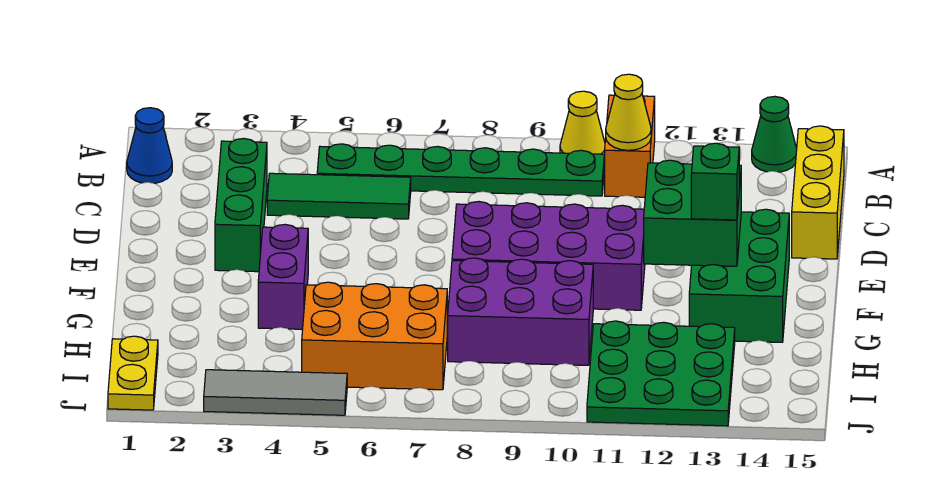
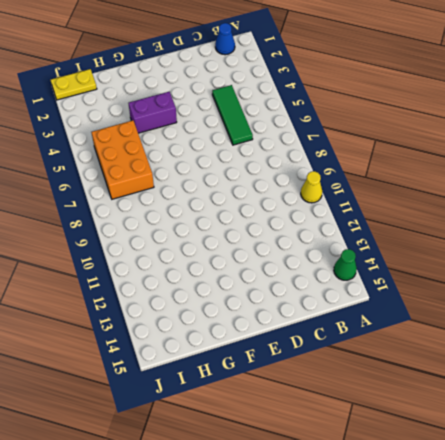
none -> orange 1x2 brick [604,95,655,197]
none -> green 1x6 plate [317,144,604,196]
none -> yellow 1x3 brick [792,126,844,259]

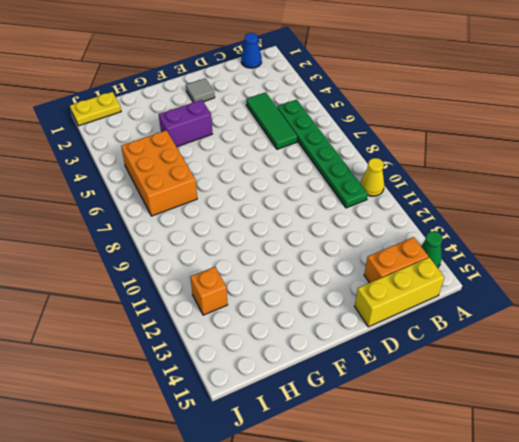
orange 1x2 brick [364,237,428,283] -> orange 1x2 brick moved to [604,95,655,197]
grey 1x1 tile [186,78,215,102] -> none
orange 1x1 brick [190,267,228,315] -> green 3x3 plate [587,321,735,426]
none -> green 1x3 brick [215,139,267,272]
none -> purple 2x4 brick [452,202,645,310]
none -> green 2x3 brick [689,209,789,342]

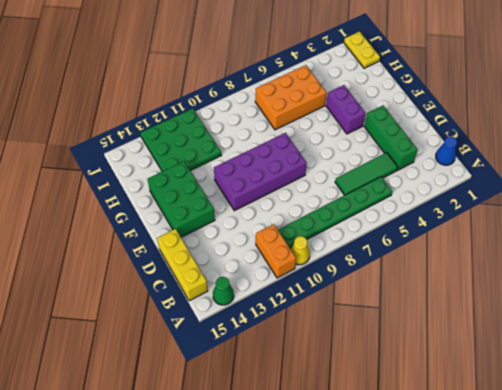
none -> purple 2x3 brick [448,258,593,365]
none -> grey 1x3 tile [204,370,347,415]
none -> yellow 1x1 cone [606,74,651,150]

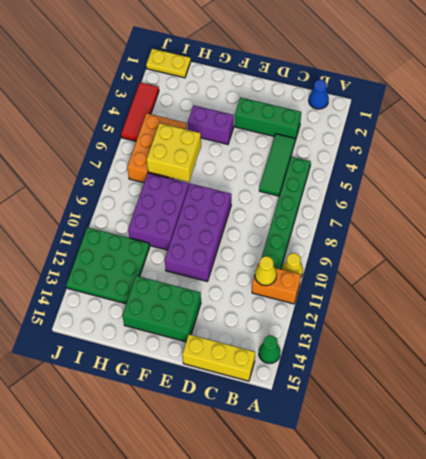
yellow 2x2 brick [146,123,201,182] -> none
red 1x3 tile [121,82,159,141] -> grey 1x3 tile [204,370,347,415]
none -> green 2x2 brick [644,160,741,266]
none -> green 1x1 brick [691,143,739,220]

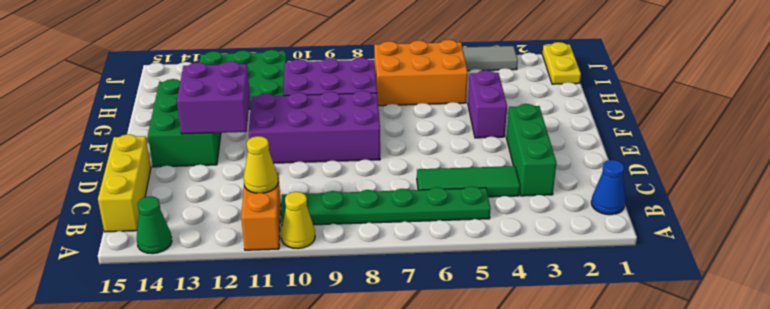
purple 2x2 brick [177,61,250,134] -> green 2x2 brick [644,160,741,266]
none -> green 1x1 brick [691,143,739,220]

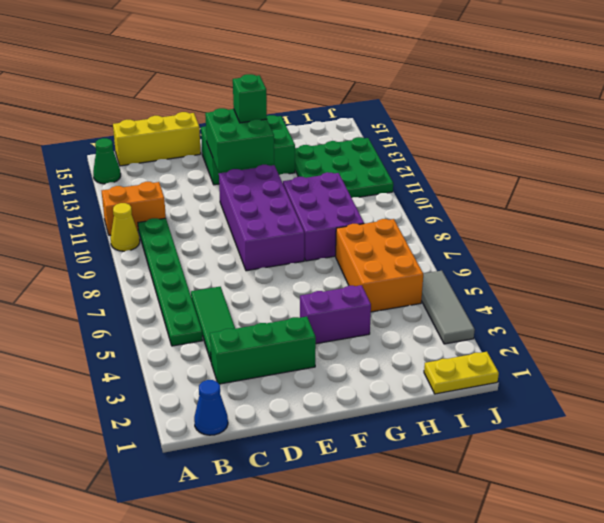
none -> yellow 1x1 cone [606,74,651,150]

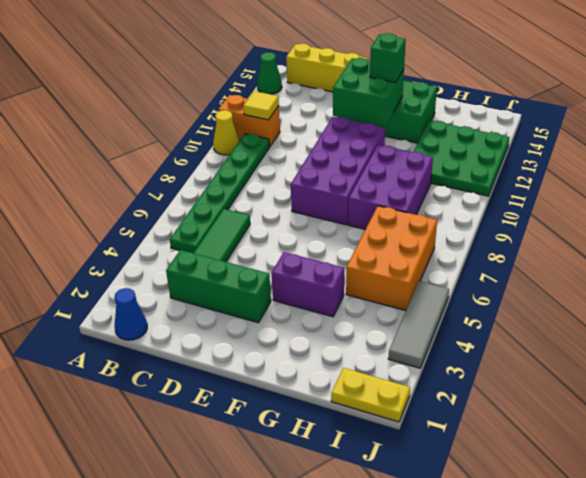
yellow 1x1 tile [243,91,279,120] -> yellow 1x1 cone [606,74,651,150]

